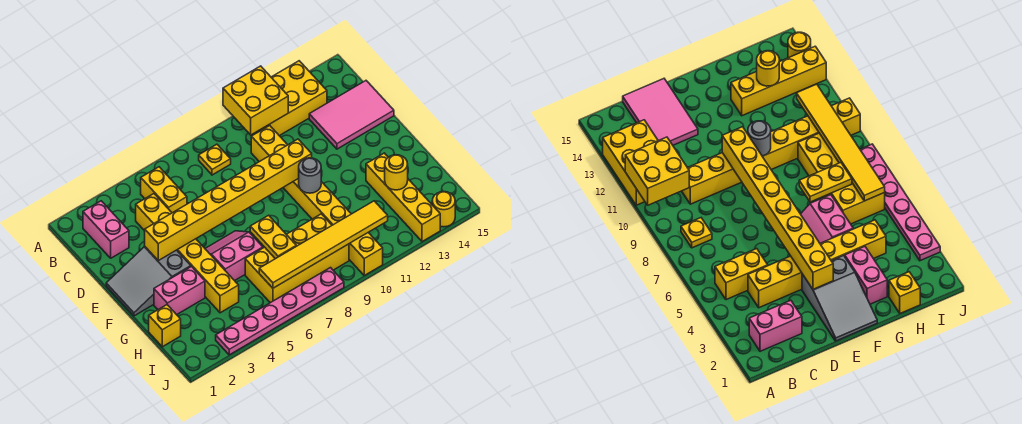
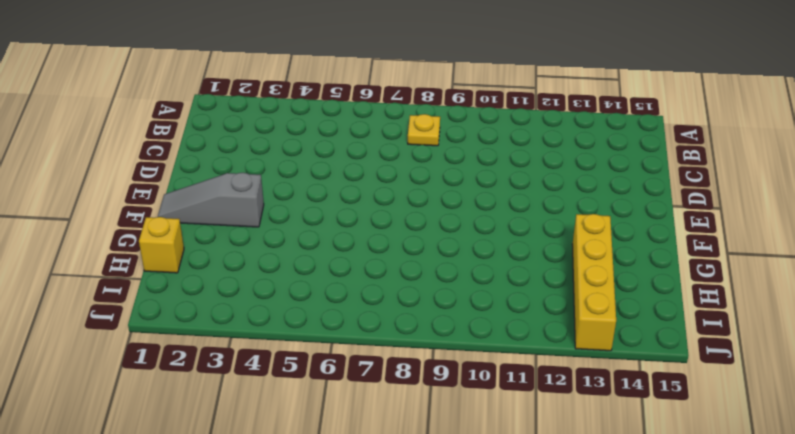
grey 1x3 slope [158,173,264,227] -> grey 2x3 slope [106,246,191,316]
none -> yellow 2x3 brick [260,61,327,136]
none -> pink 1x2 brick [83,201,129,258]
none -> yellow 1x2 brick [141,167,187,213]

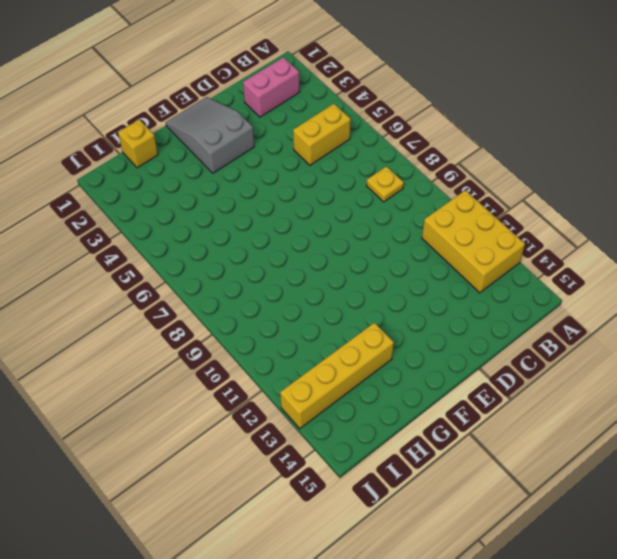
none -> yellow 1x6 brick [136,194,239,313]
none -> yellow 1x8 brick [251,126,383,275]
none -> pink 2x3 tile [309,81,394,149]

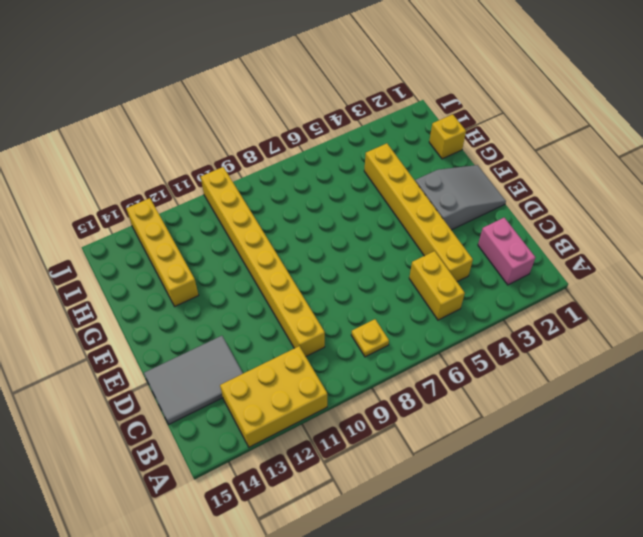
grey 2x3 tile [144,336,243,424] -> pink 2x3 tile [309,81,394,149]
none -> pink 2x2 slope [205,231,263,281]
none -> pink 1x2 brick [154,267,205,315]
none -> yellow 2x4 brick [245,214,349,303]

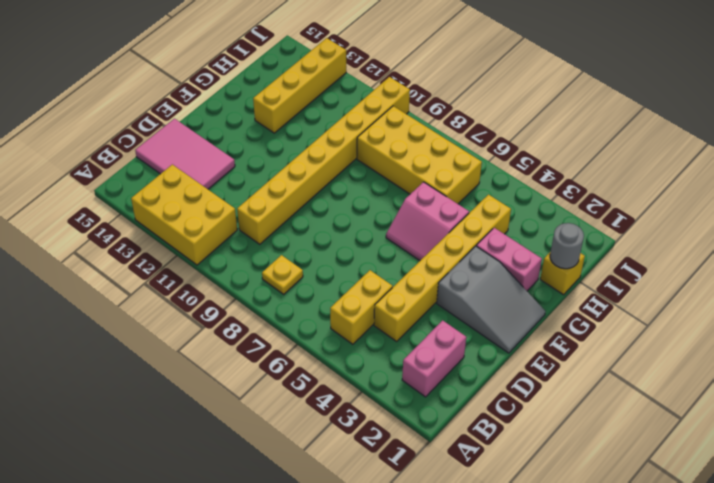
grey 1x1 round brick [550,223,584,269] -> grey 1x1 round brick moved to [299,158,321,193]
none -> pink 1x6 plate [216,268,344,355]
none -> yellow 1x1 round brick [432,192,455,227]
none -> yellow 2x2 brick [223,66,288,135]

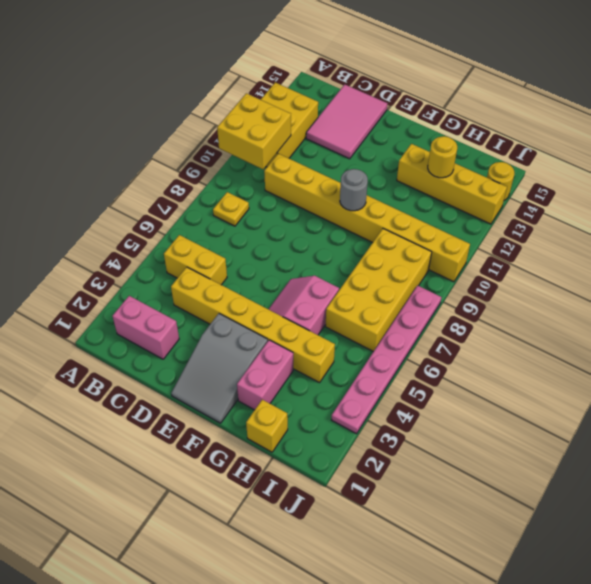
none -> yellow 1x8 brick [145,139,312,261]
none -> yellow 1x2 plate [250,215,296,259]
none -> yellow 1x6 tile [259,201,388,288]

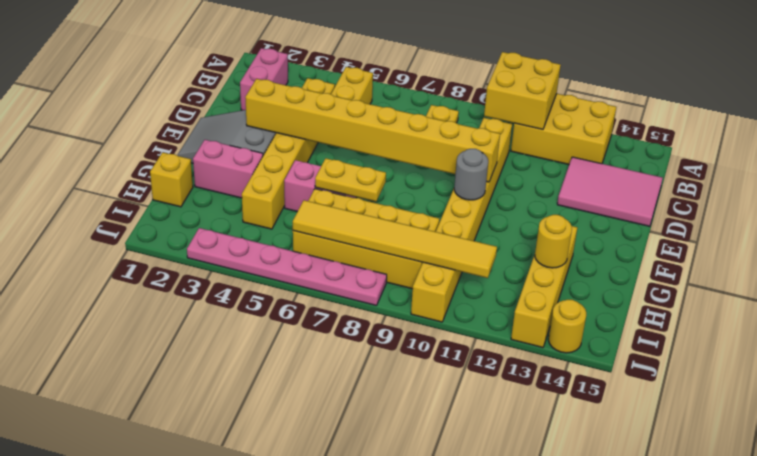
yellow 1x2 plate [315,158,386,202] -> yellow 1x2 plate turned to [250,215,296,259]

